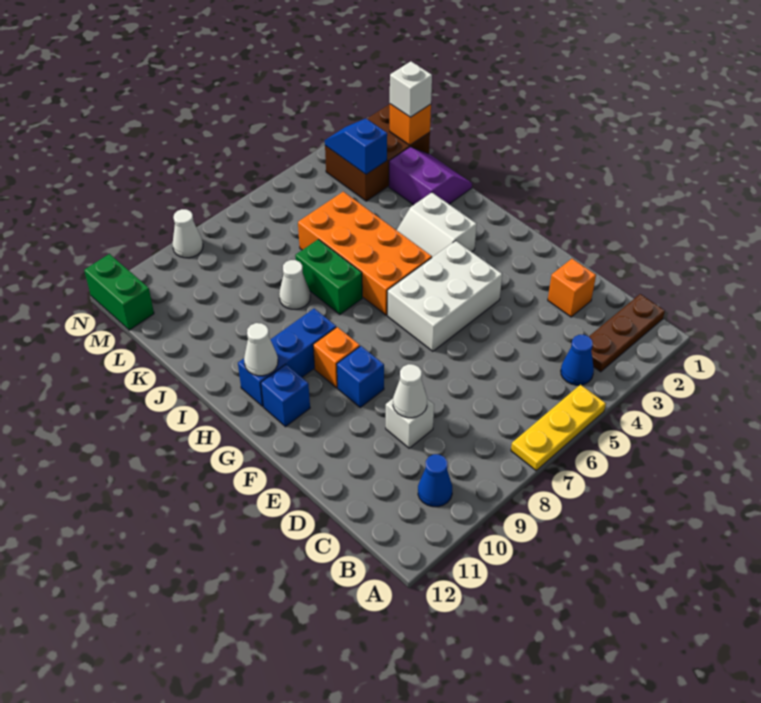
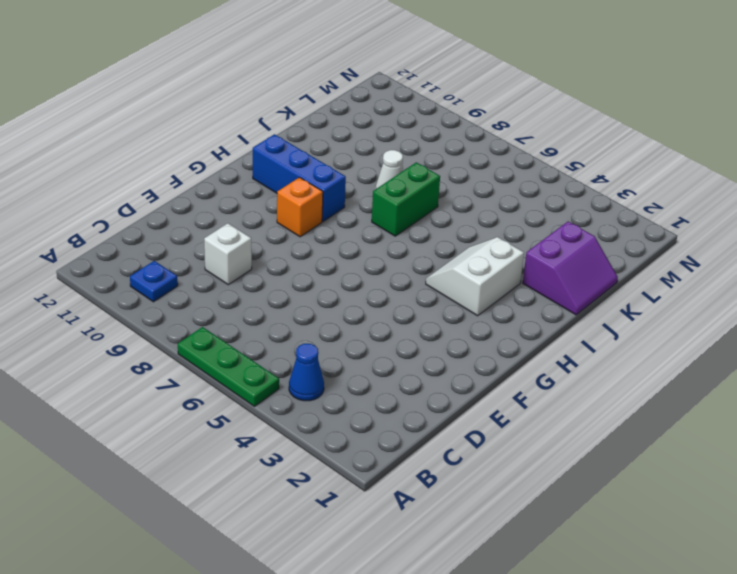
green 1x3 plate [178,327,279,406] -> yellow 1x3 plate [511,385,606,471]
blue 1x1 plate [130,261,178,302] -> blue 1x1 cone [418,454,452,507]
none -> brown 1x3 plate [589,294,665,372]
none -> orange 1x1 brick [548,259,596,317]
none -> white 2x3 brick [387,241,502,351]

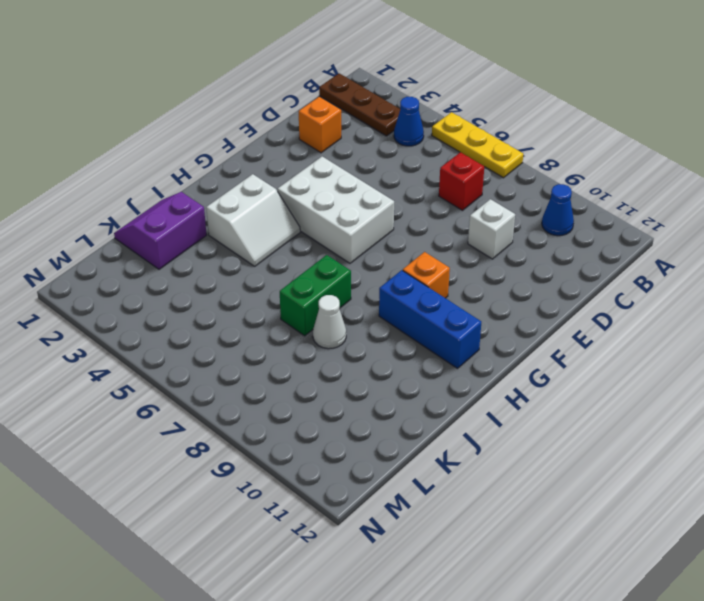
red 1x1 brick [439,152,484,210] -> none
none -> blue 1x1 brick [337,346,384,407]
none -> blue 1x1 brick [261,364,310,427]
none -> orange 2x4 brick [298,192,432,315]

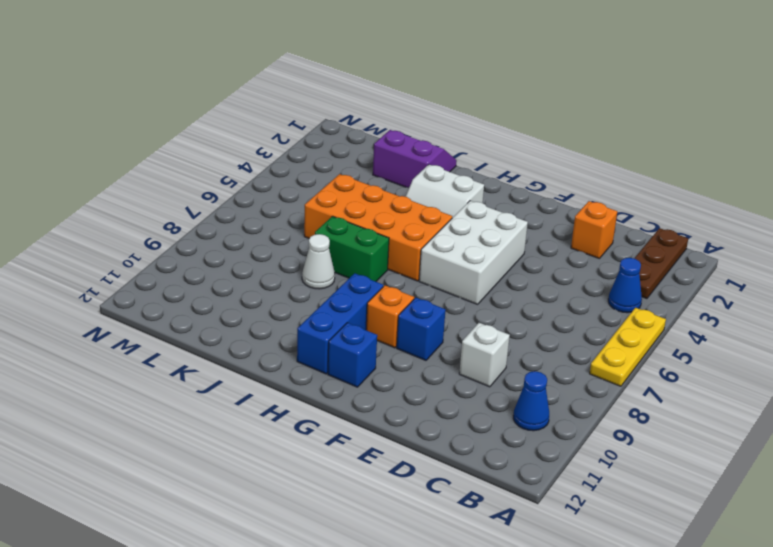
none -> brown 2x3 brick [325,105,430,201]
none -> green 1x2 brick [84,254,154,330]
none -> white 1x1 cone [172,209,203,258]

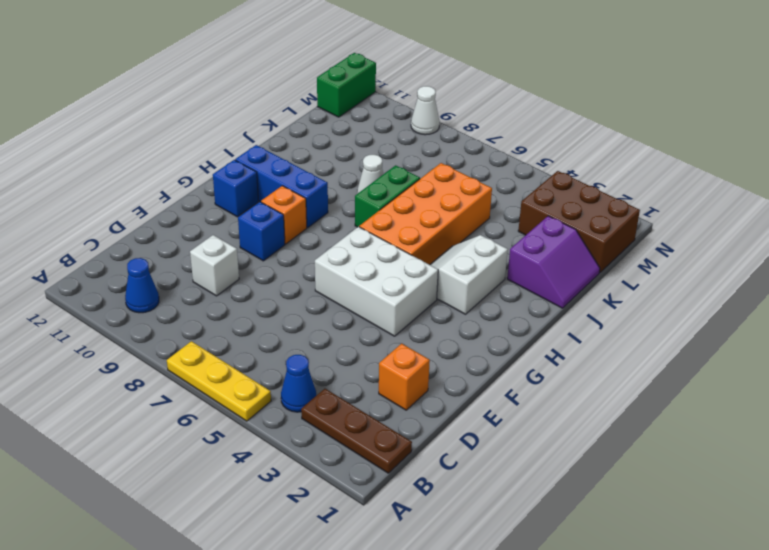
none -> white 1x1 cone [393,364,427,418]
none -> white 1x1 cone [244,323,278,376]
none -> orange 1x1 brick [390,104,431,145]

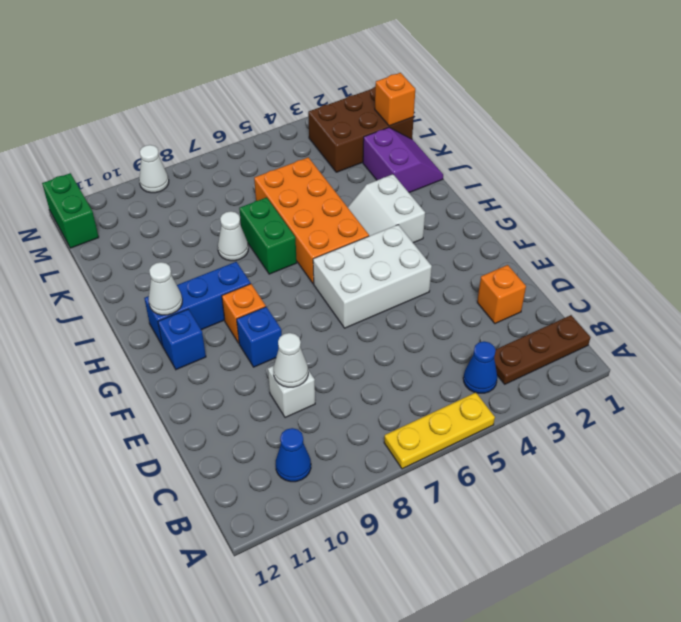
none -> blue 1x2 slope [325,118,387,174]
none -> white 1x1 brick [390,62,432,117]

